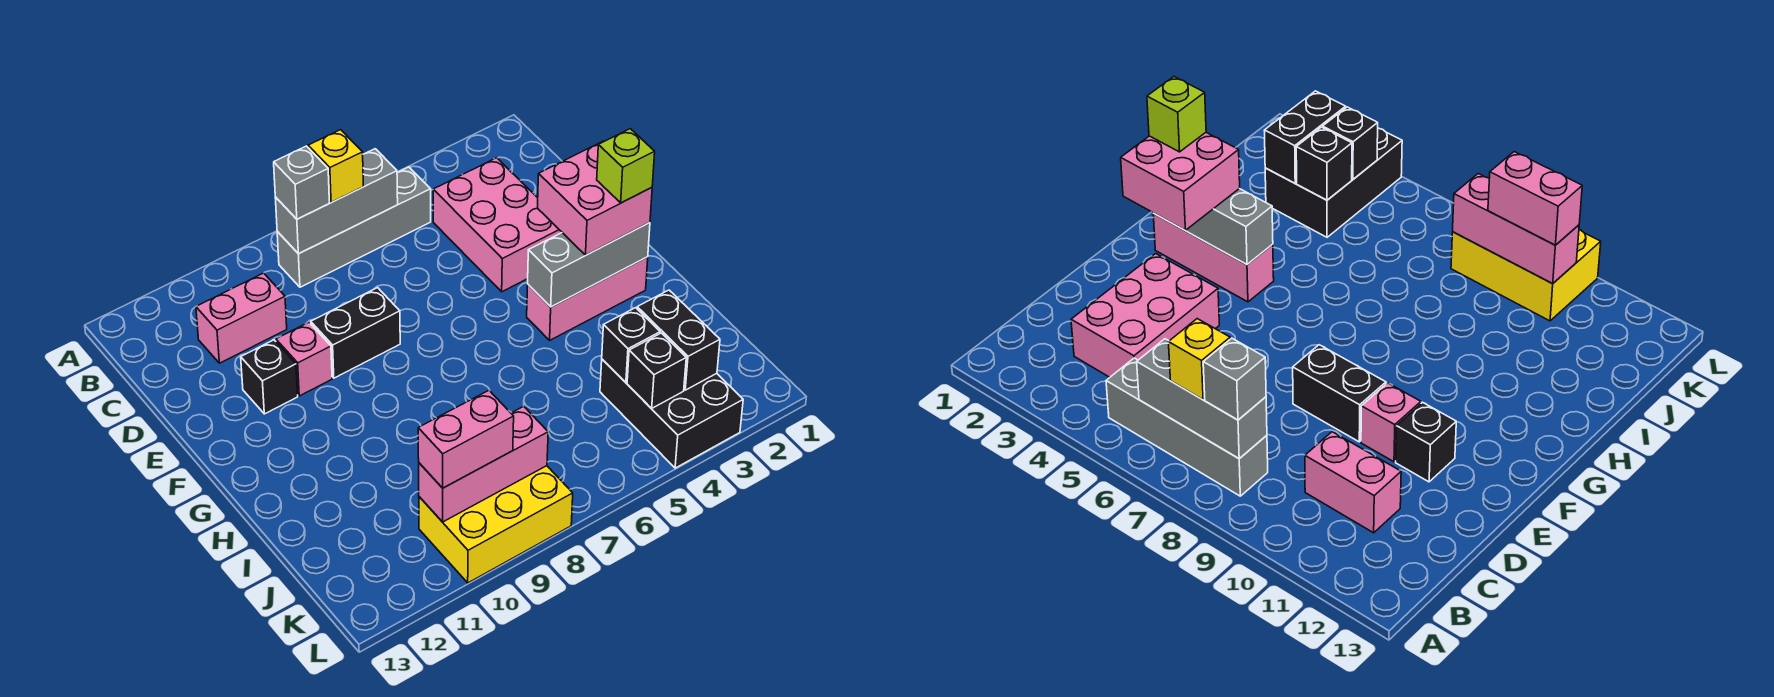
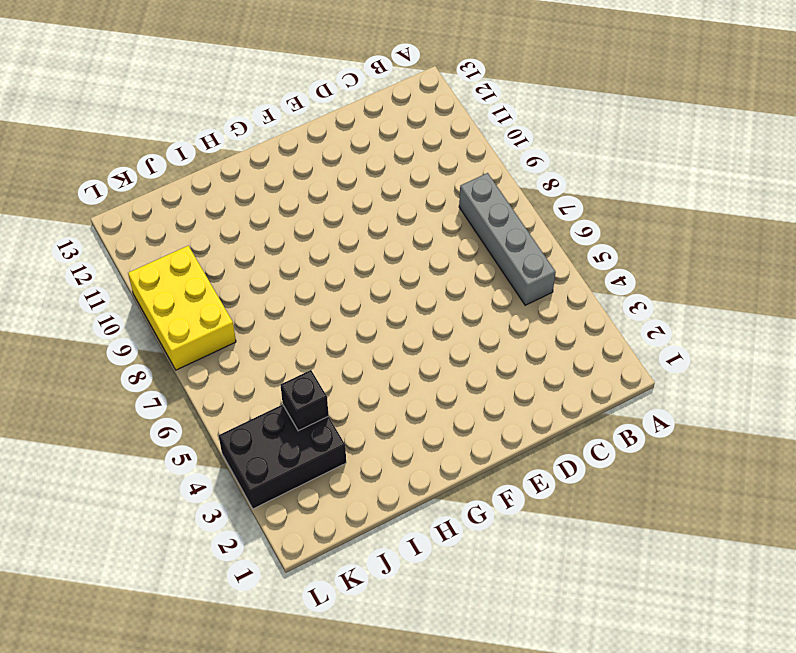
none -> pink 2x3 brick [433,158,562,292]
none -> pink 1x2 brick [196,273,287,363]
none -> black 1x2 brick [311,288,400,378]

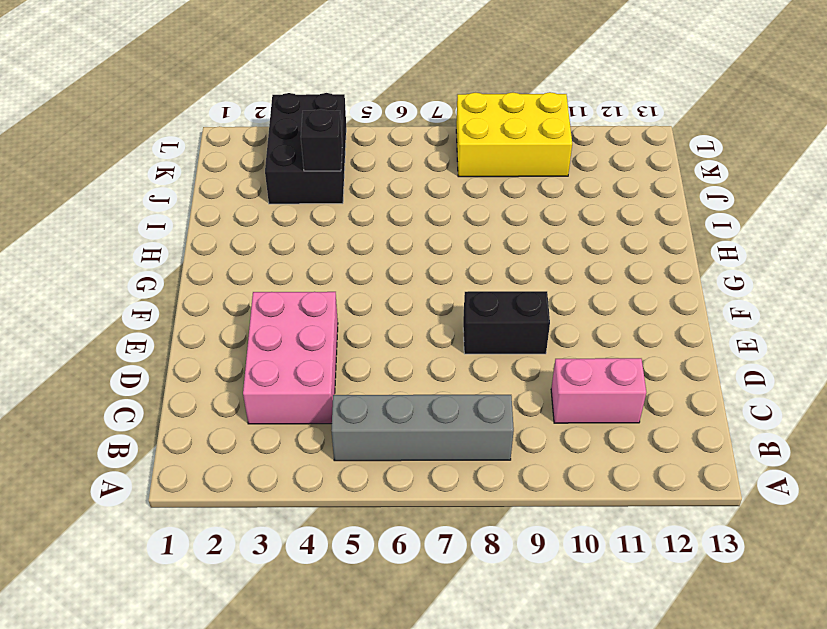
none -> pink 1x1 brick [276,322,332,396]
none -> black 1x1 brick [241,340,298,414]
none -> pink 1x3 brick [527,257,648,340]

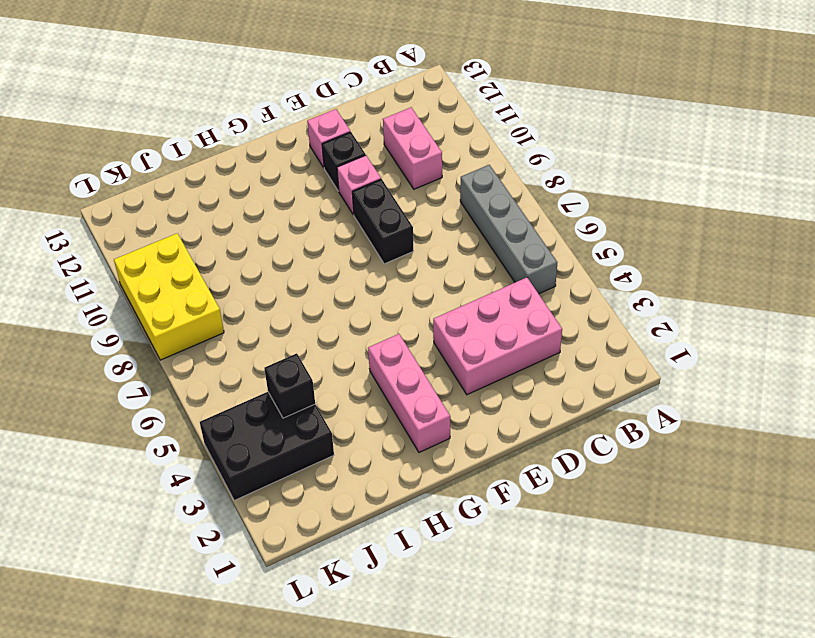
pink 1x1 brick [307,109,350,167] -> none
none -> grey 1x3 brick [275,149,398,254]
none -> grey 1x3 brick [528,223,650,307]
none -> black 1x2 brick [637,290,720,390]

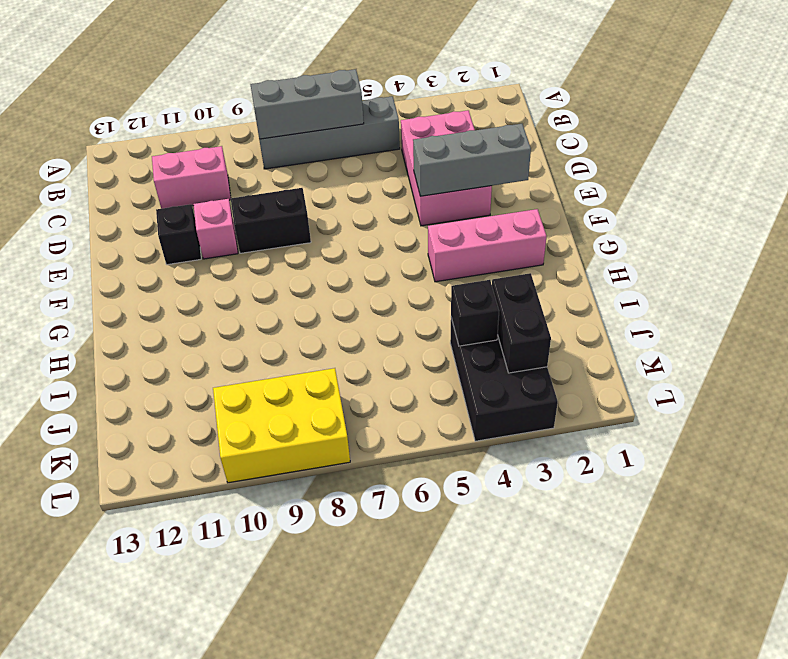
grey 1x3 brick [413,124,531,196] -> grey 1x3 brick moved to [528,223,650,307]
none -> black 1x1 brick [627,333,686,409]
none -> pink 1x3 brick [419,406,548,522]
none -> yellow 1x1 brick [308,130,363,203]

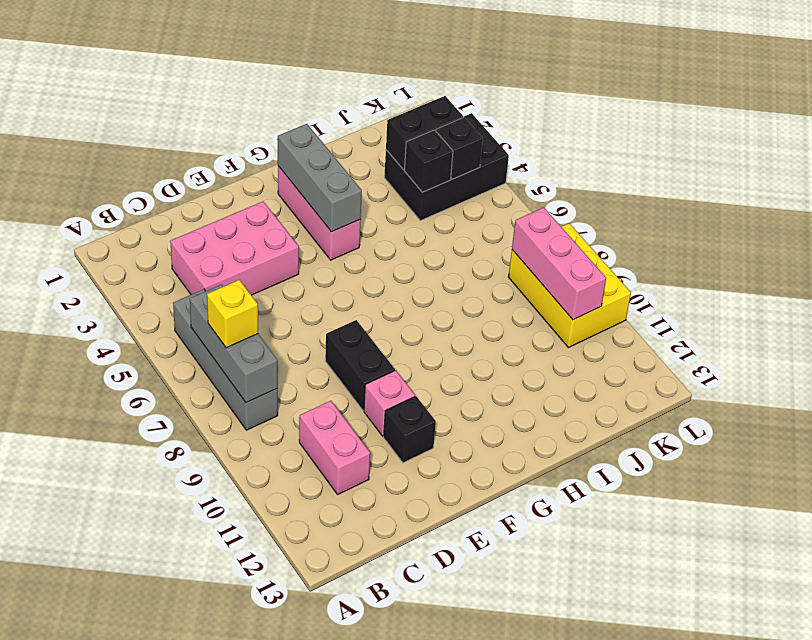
none -> grey 1x1 brick [274,146,329,219]
none -> pink 2x2 brick [538,141,652,255]
none -> pink 1x2 brick [418,390,514,488]

